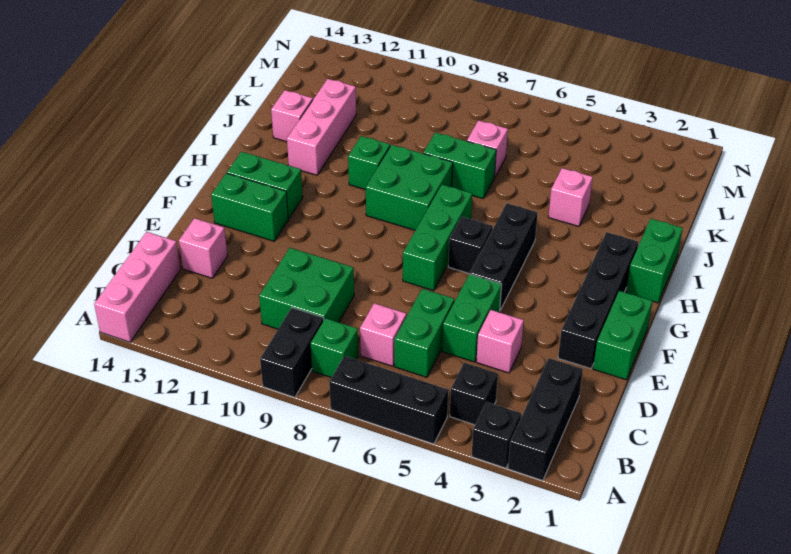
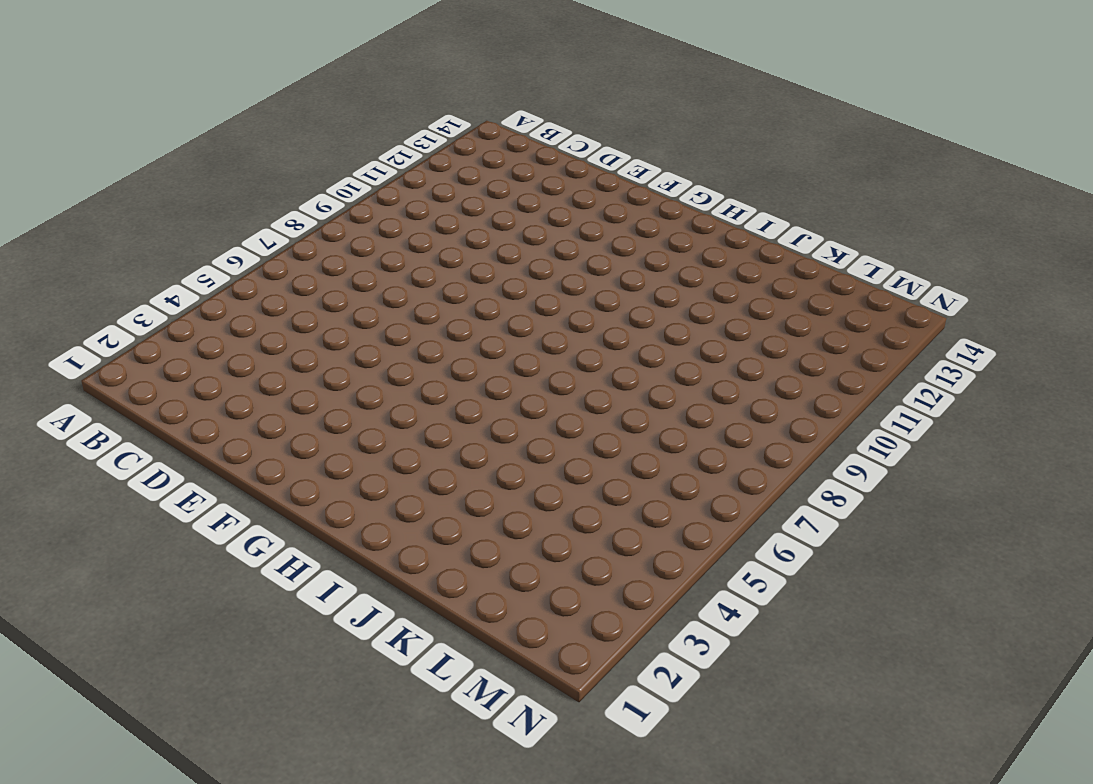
none -> black 1x3 brick [508,358,583,481]
none -> black 1x1 brick [472,402,521,468]
none -> black 1x3 brick [329,356,448,444]

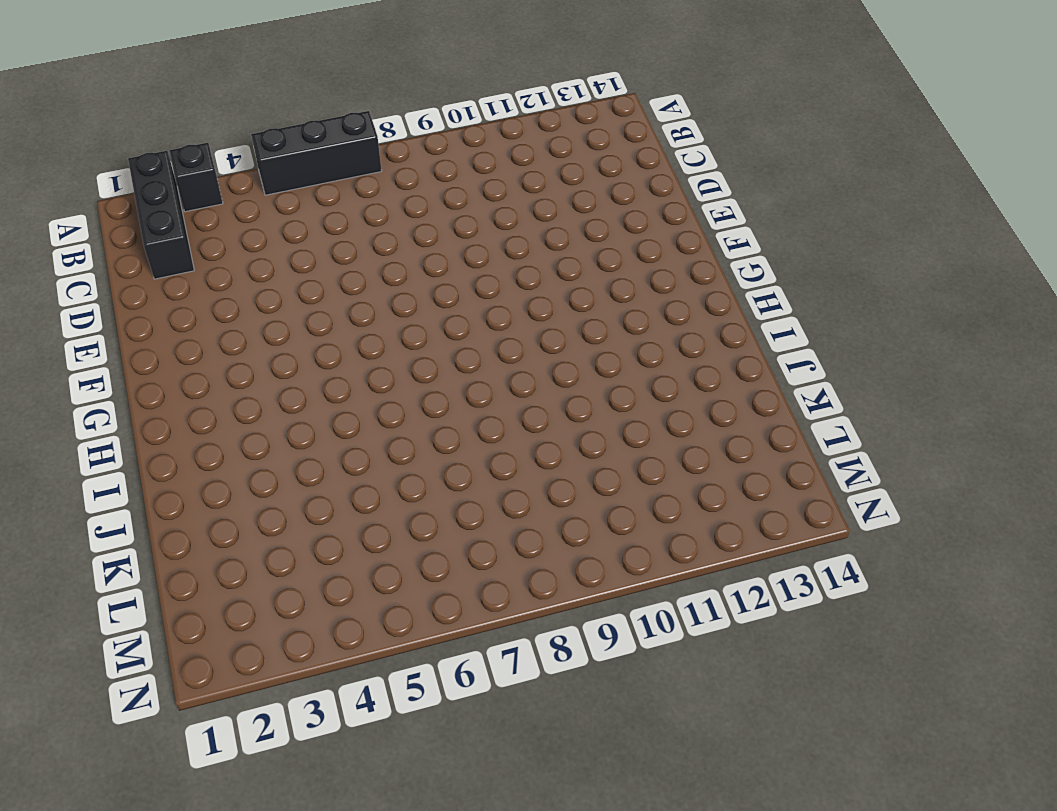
none -> black 1x2 brick [260,308,324,397]
none -> pink 1x3 brick [94,232,180,342]
none -> black 1x1 brick [450,363,498,425]

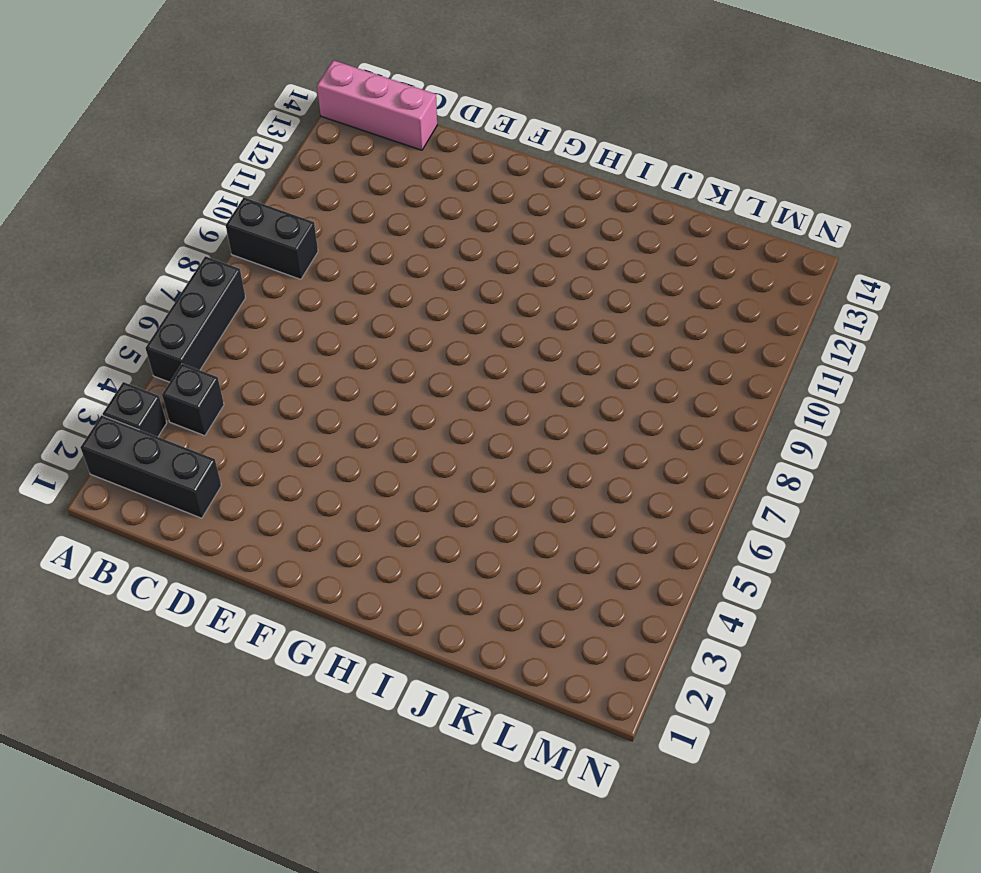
none -> green 1x1 brick [310,318,358,378]
none -> green 1x2 brick [394,289,454,377]
none -> pink 1x1 brick [360,303,406,366]

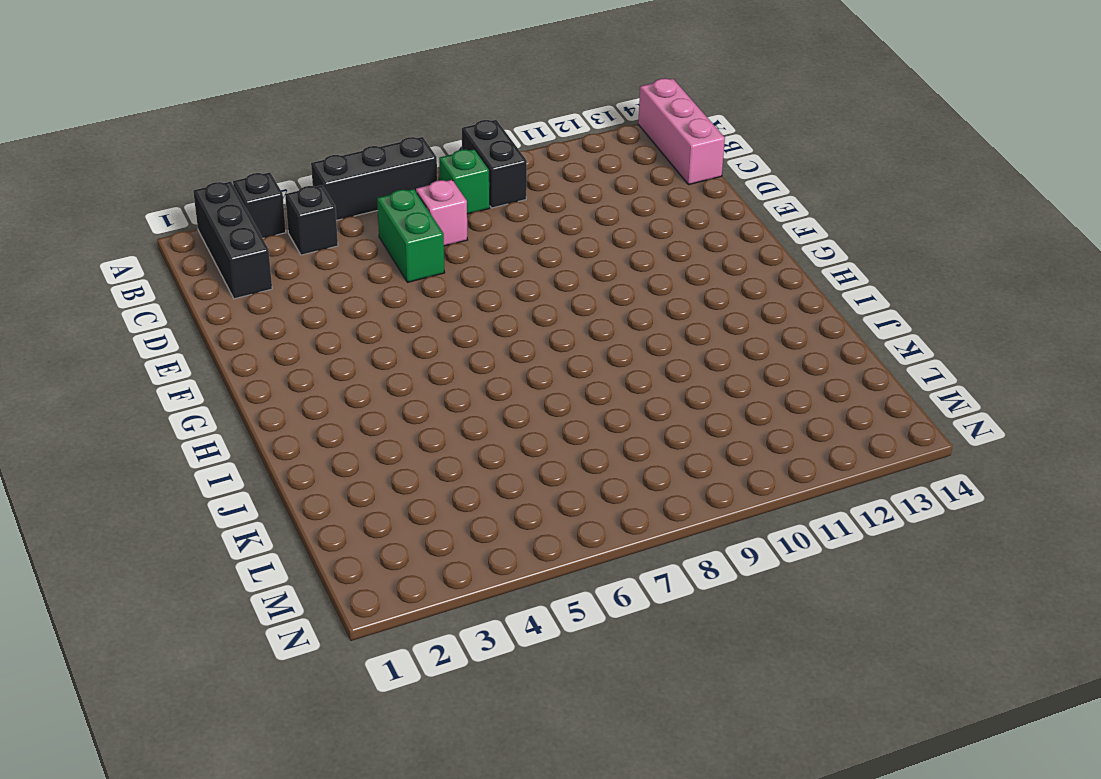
none -> green 2x2 brick [259,248,354,329]
none -> pink 1x1 brick [476,310,524,373]
none -> green 1x2 brick [442,274,502,362]

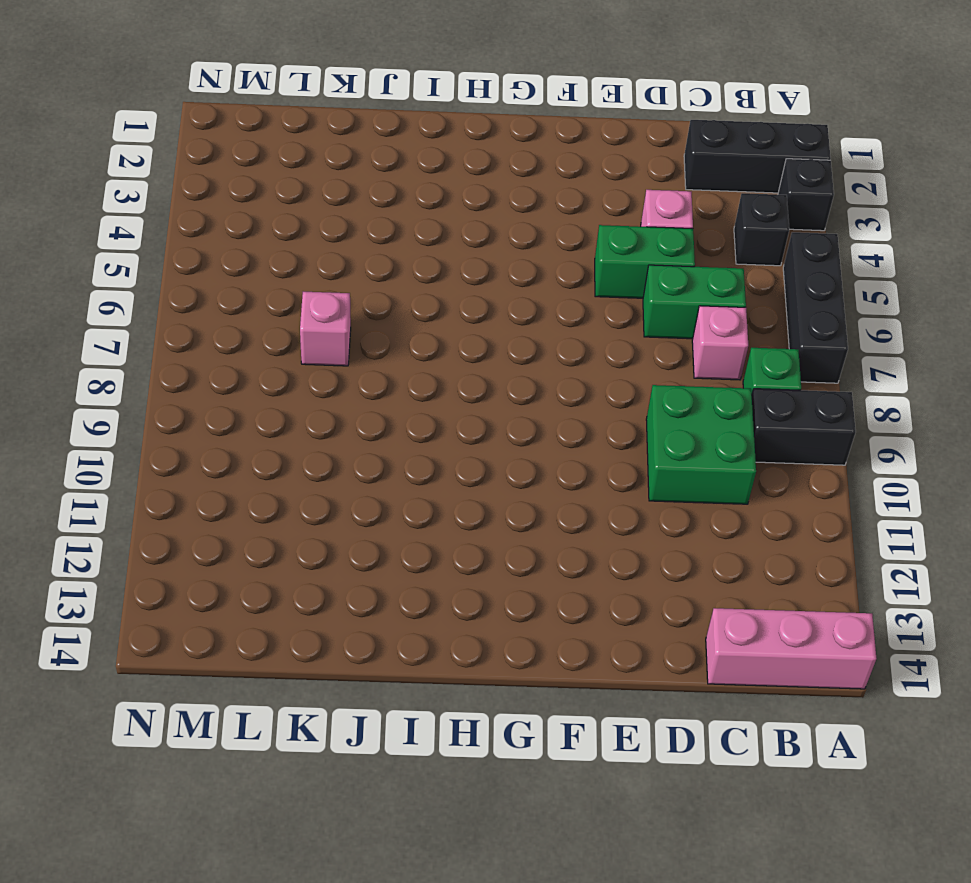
none -> pink 1x1 brick [179,218,227,278]
none -> green 1x2 brick [593,291,652,380]
none -> black 1x4 brick [558,232,638,369]

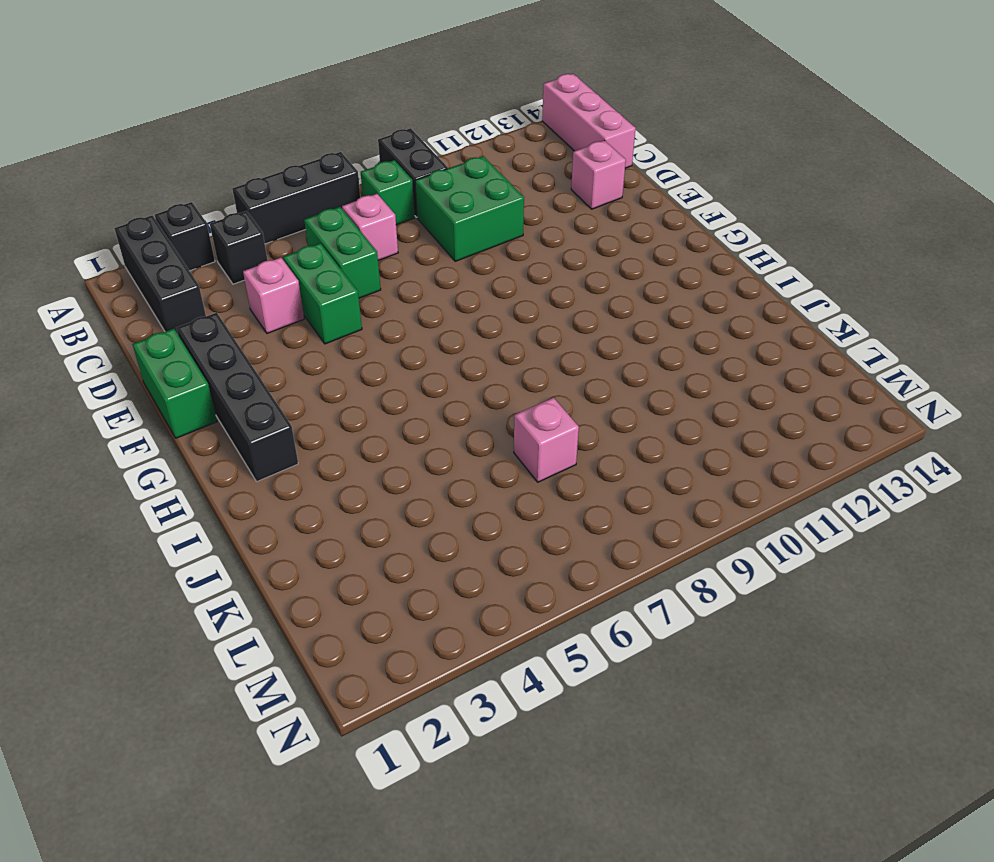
none -> black 1x3 brick [470,203,538,310]
none -> green 1x3 brick [403,185,472,290]
none -> green 1x2 brick [211,173,288,241]

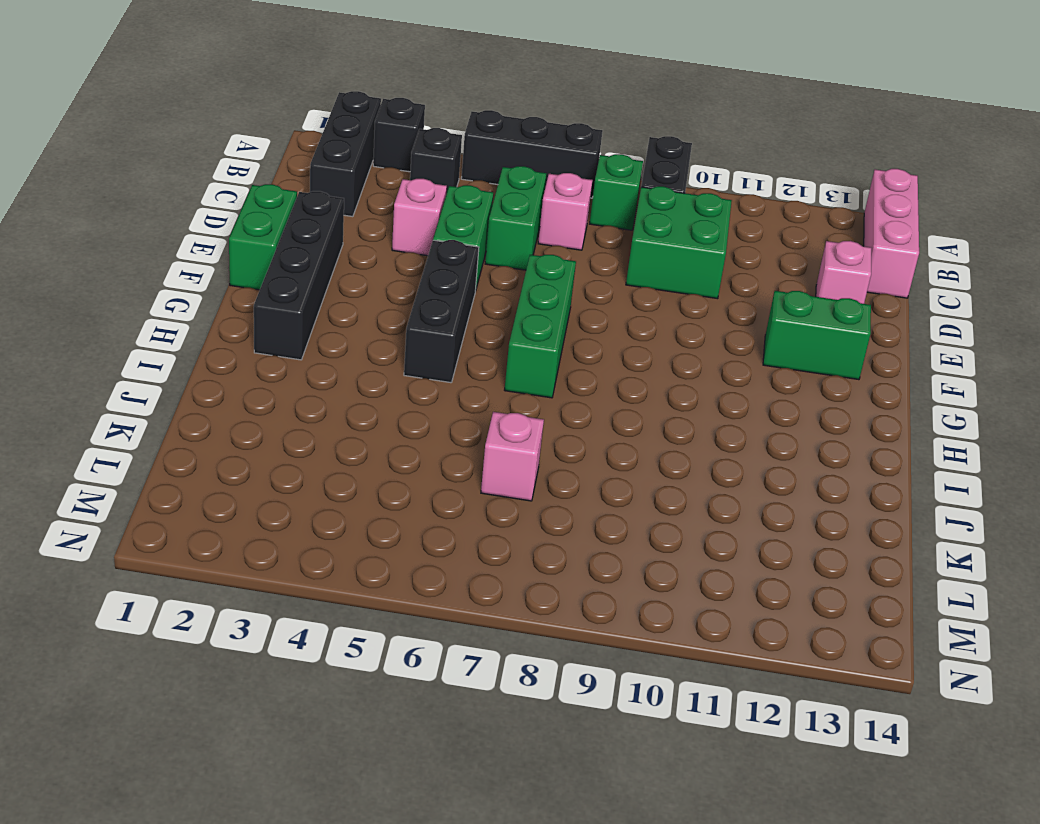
none -> black 1x1 brick [448,217,493,274]
none -> green 1x2 brick [227,152,303,219]
none -> green 1x2 brick [626,219,683,303]

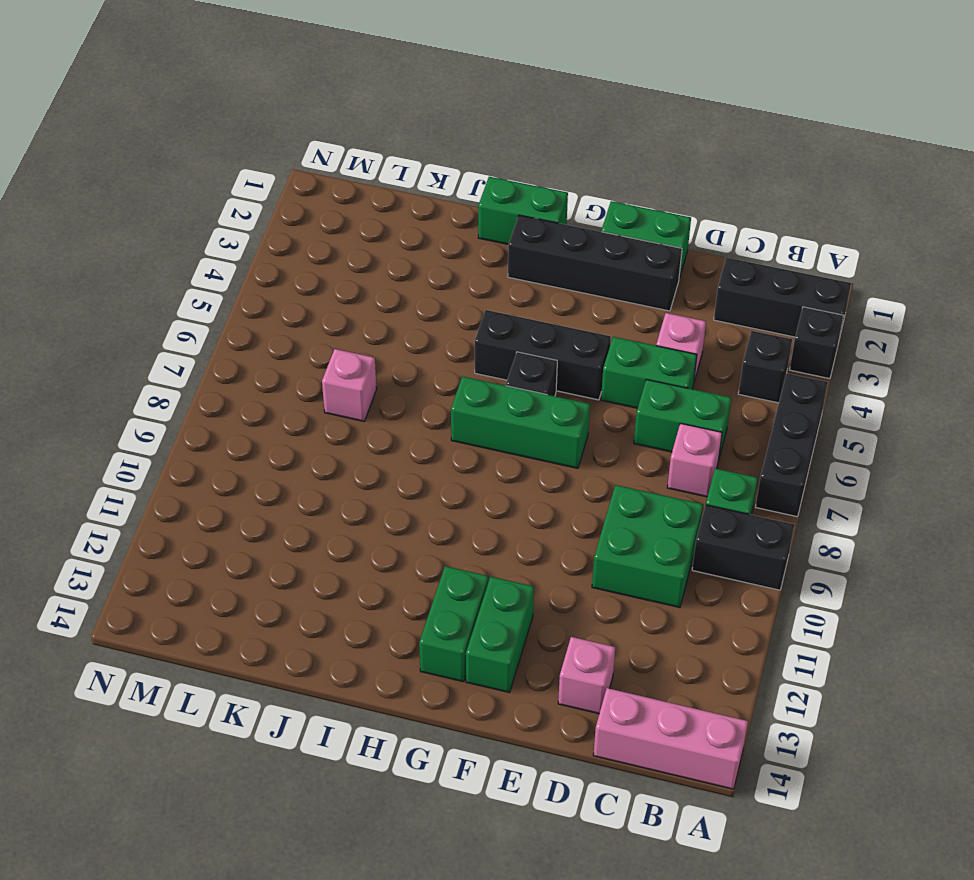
none -> green 2x2 brick [366,145,453,230]
none -> green 1x1 brick [348,136,390,190]
none -> pink 1x3 brick [287,79,356,175]

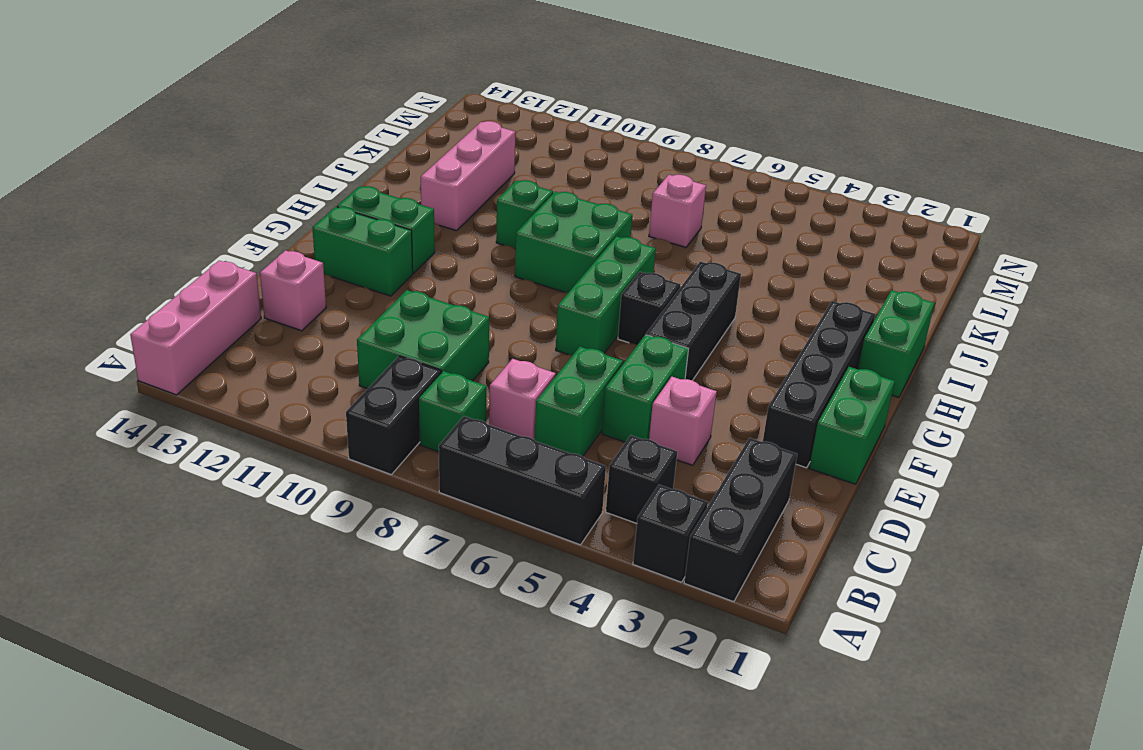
none -> pink 1x1 brick [549,168,593,226]
none -> green 1x2 brick [423,133,496,199]
none -> pink 1x1 brick [271,90,313,142]

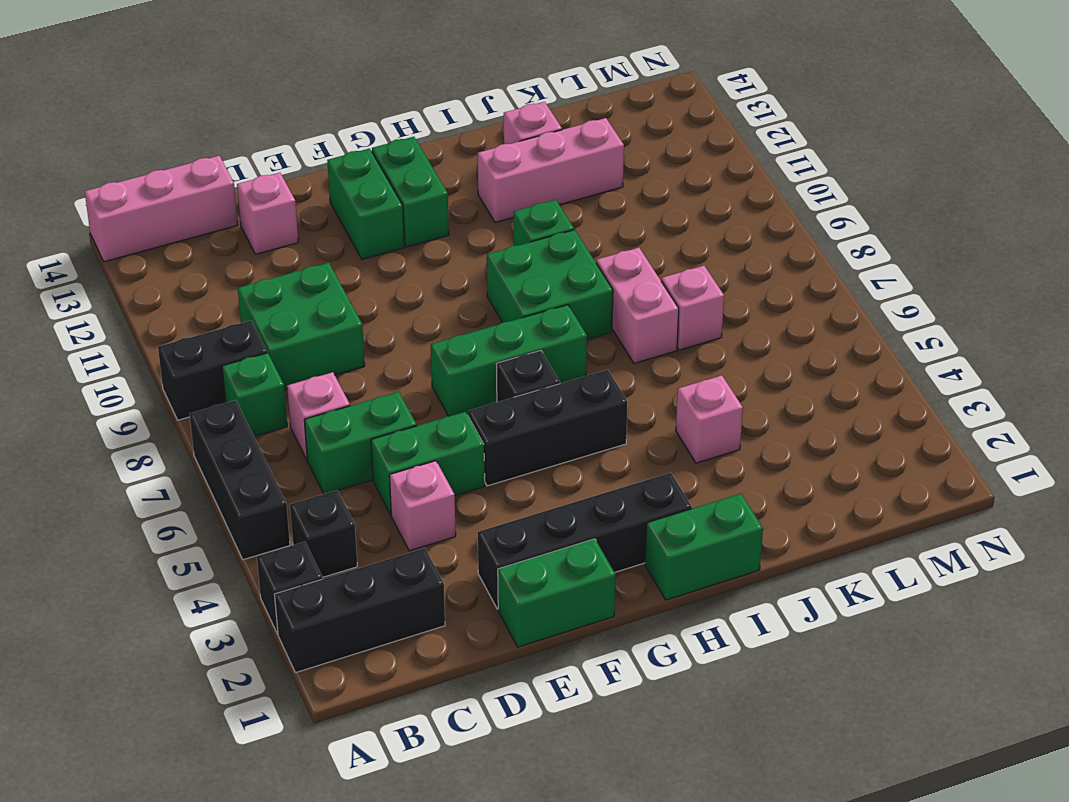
pink 1x2 brick [596,248,679,363] -> green 1x2 brick [423,133,496,199]

